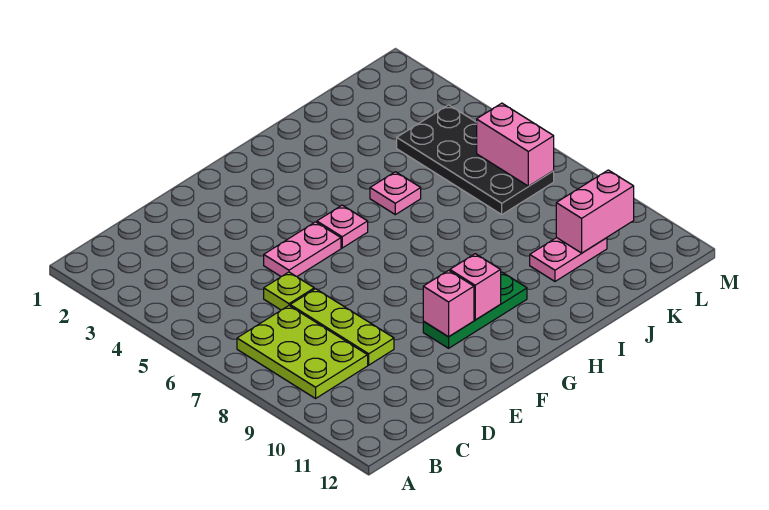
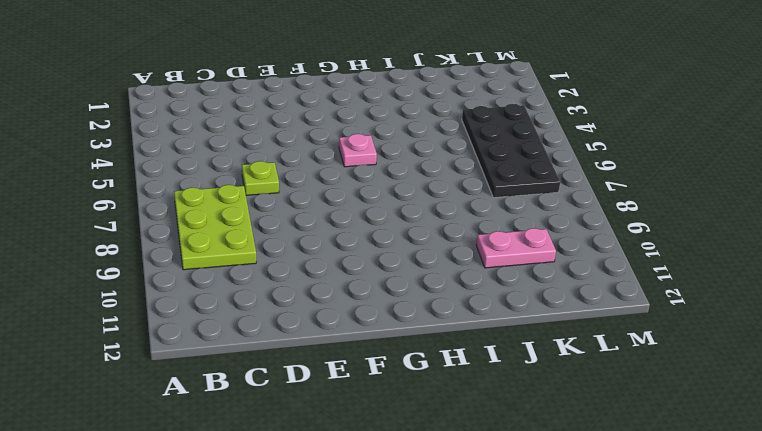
none -> lime 1x3 plate [290,289,394,365]
none -> pink 1x2 plate [264,222,341,276]
none -> green 1x3 plate [423,272,527,348]

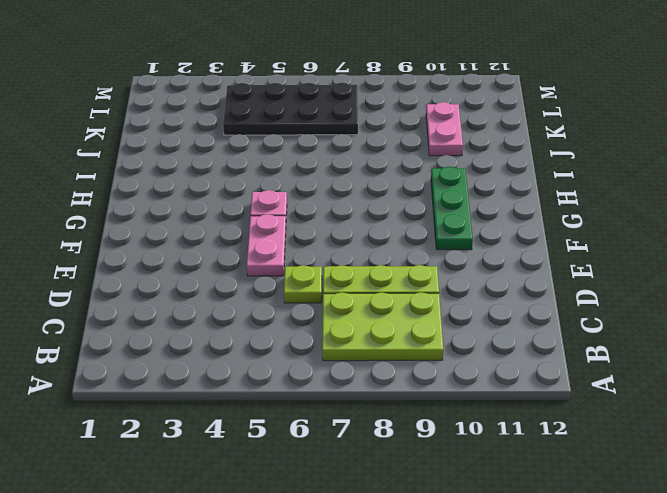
none -> pink 1x1 plate [370,172,421,215]
none -> pink 1x1 brick [423,270,474,337]
none -> pink 1x1 brick [450,254,501,320]

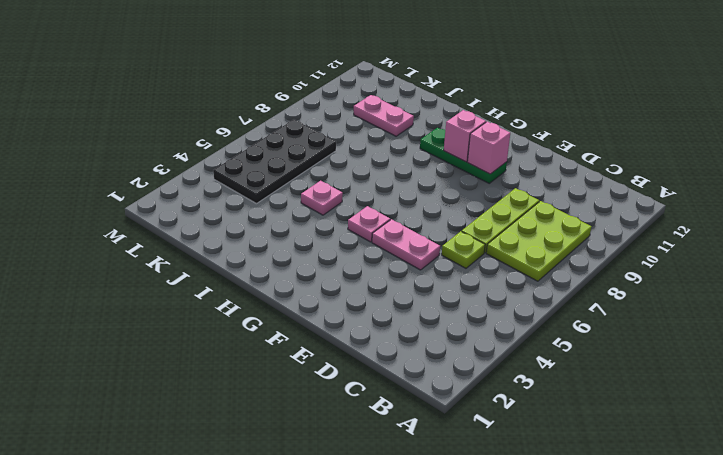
none -> pink 1x2 brick [556,170,634,253]
none -> pink 1x2 brick [477,103,554,186]

